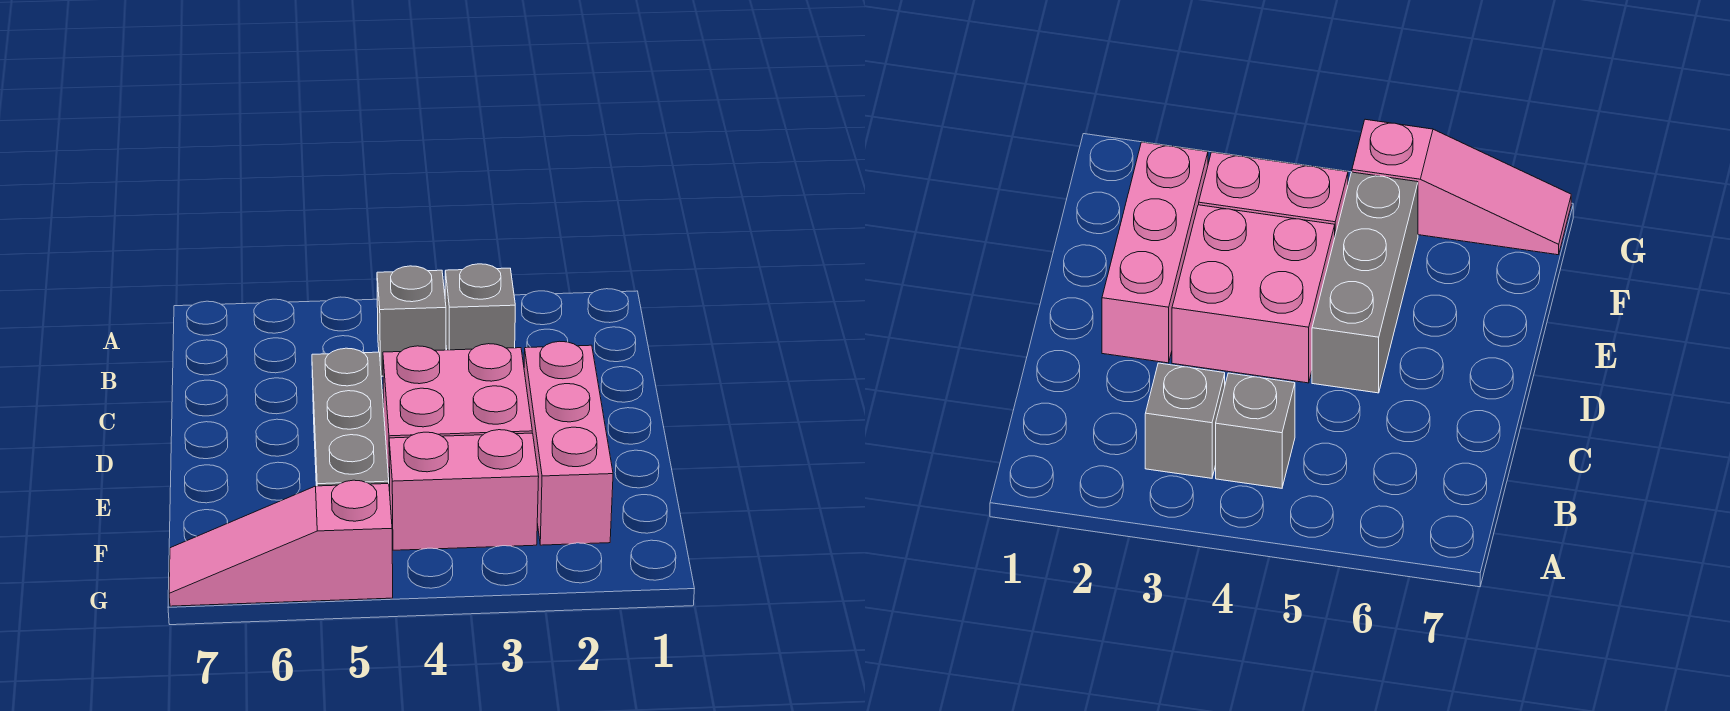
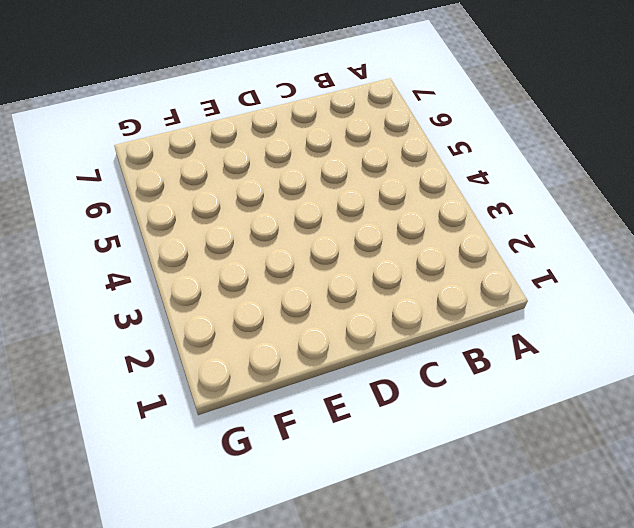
none -> grey 1x1 brick [445,264,515,350]
none -> grey 1x1 brick [377,266,446,377]

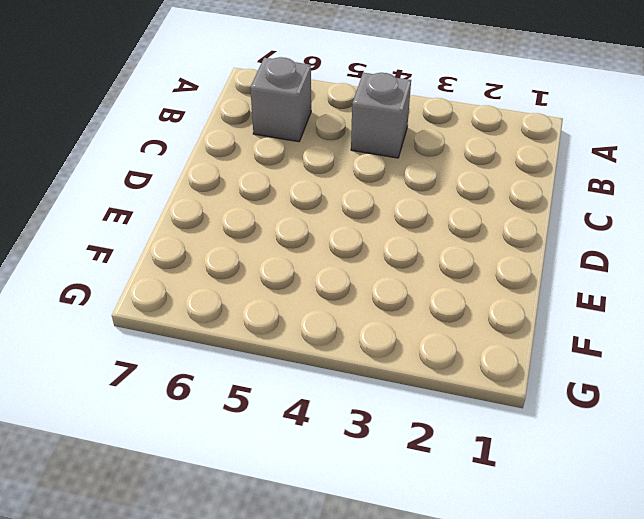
grey 1x1 brick [250,57,311,142] -> grey 1x1 brick moved to [445,264,515,350]
none -> pink 1x3 brick [524,341,613,545]
none -> pink 2x2 brick [383,344,532,491]

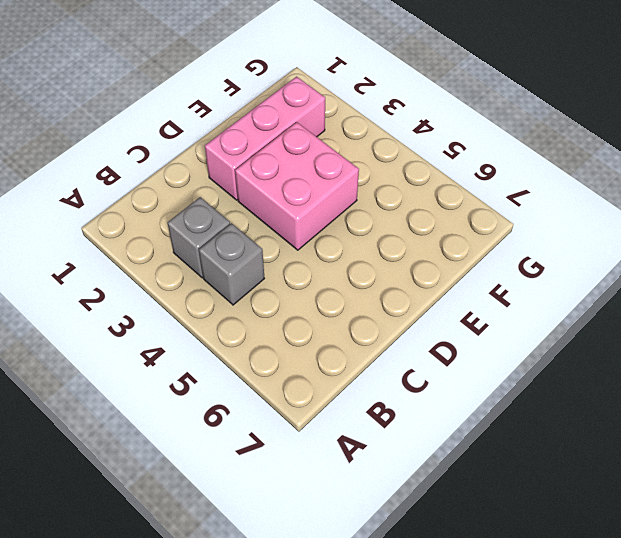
none -> grey 1x3 brick [312,348,389,486]
none -> pink 1x2 brick [389,430,539,550]

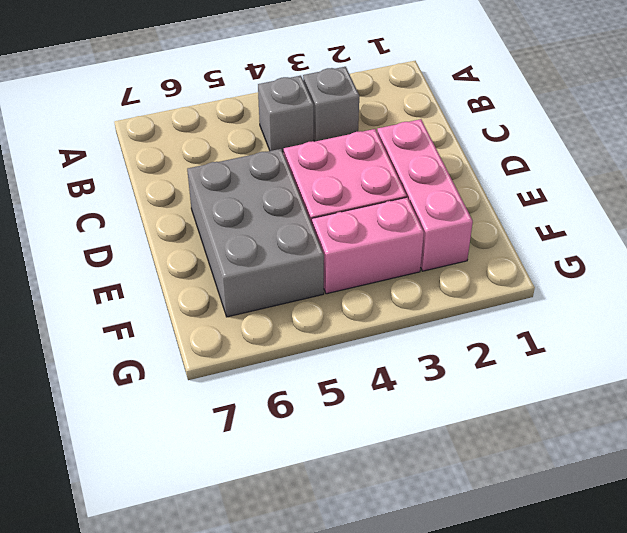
grey 2x3 brick [187,149,324,317] -> grey 1x3 brick [312,348,389,486]
none -> pink 1x3 slope [169,480,393,606]

